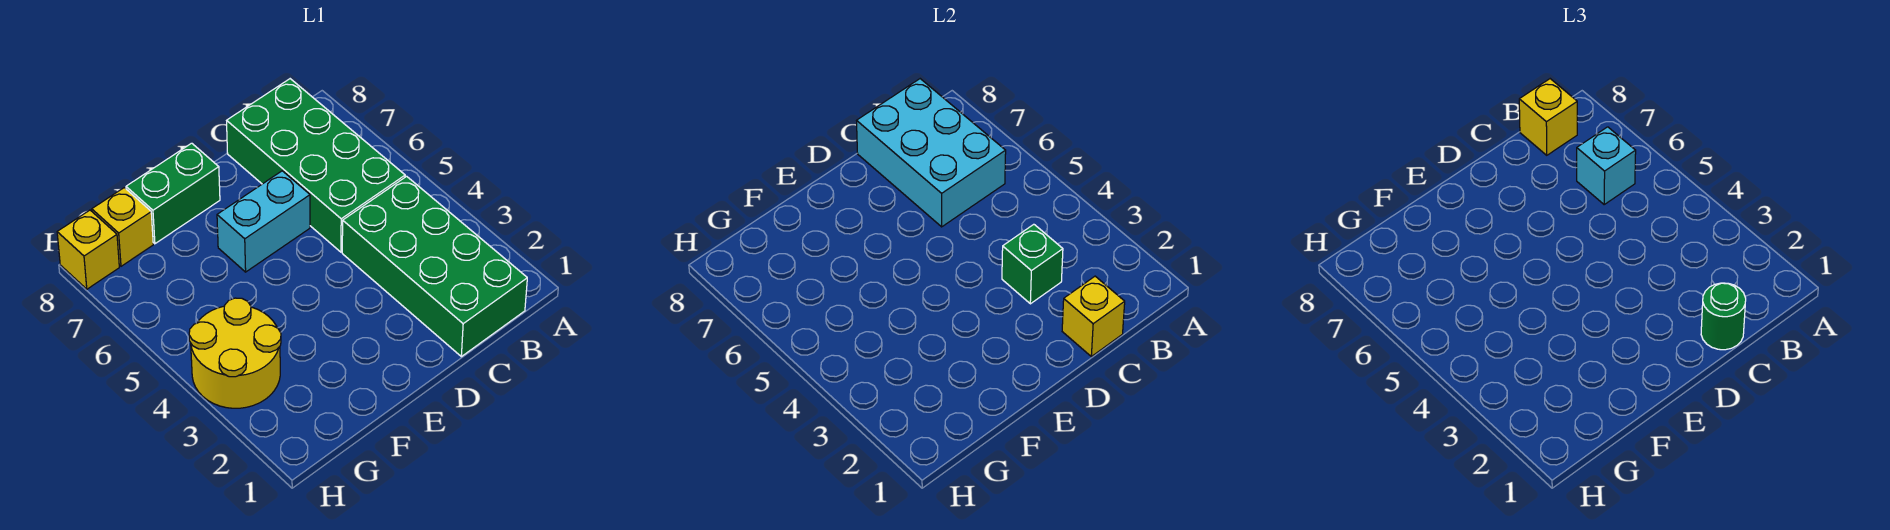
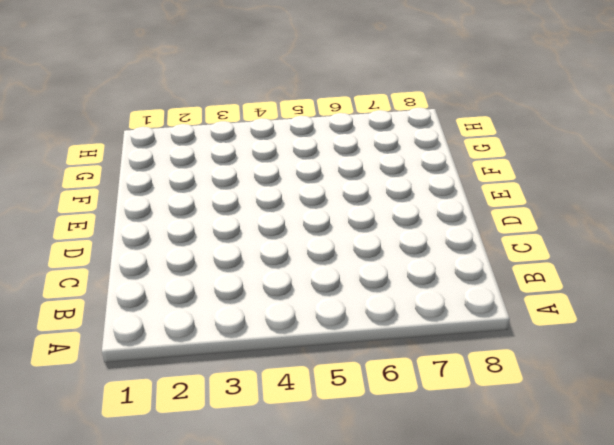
none -> green 2x4 brick [342,176,527,357]
none -> green 2x4 brick [227,79,405,252]
none -> cyan 1x2 brick [217,171,310,272]

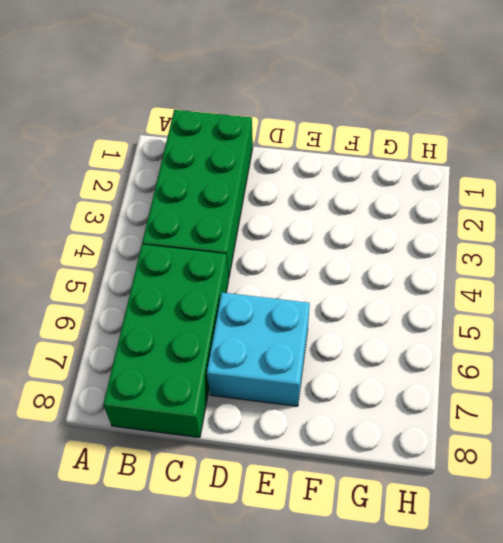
cyan 2x2 brick [207,293,310,406] -> cyan 1x2 brick [217,171,310,272]
none -> green 1x2 brick [126,143,220,244]
none -> yellow 2x2 round brick [189,298,281,408]
none -> yellow 1x1 brick [92,188,153,266]

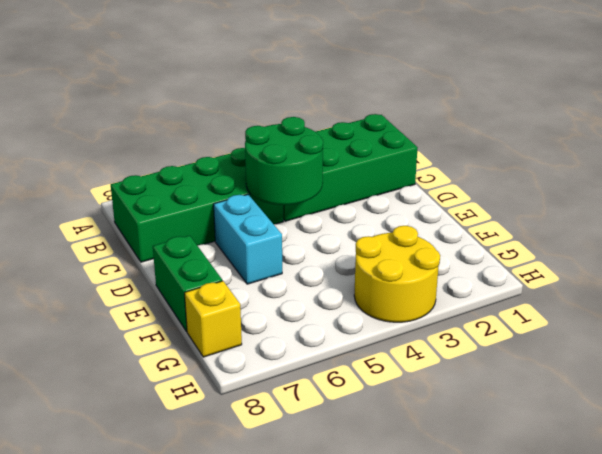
green 2x2 round brick [245,117,323,205] -> none
none -> yellow 1x1 brick [57,210,119,289]
none -> cyan 2x3 brick [857,79,1006,227]
none -> yellow 1x1 brick [1062,276,1125,357]

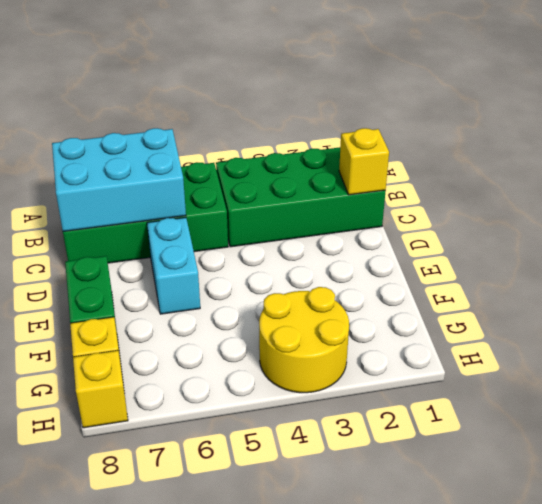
none -> green 1x1 brick [1002,224,1063,304]
none -> cyan 1x1 brick [1577,127,1636,204]
none -> yellow 1x1 brick [1519,79,1577,155]

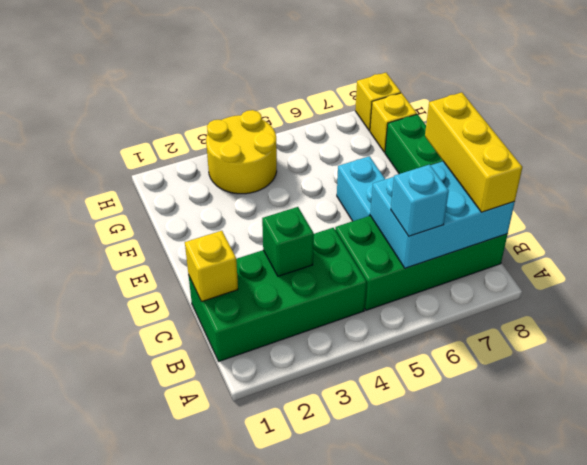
yellow 1x3 brick [425,92,522,212] -> yellow 1x1 brick [1519,79,1577,155]
none -> green 1x1 round brick [1701,283,1746,350]

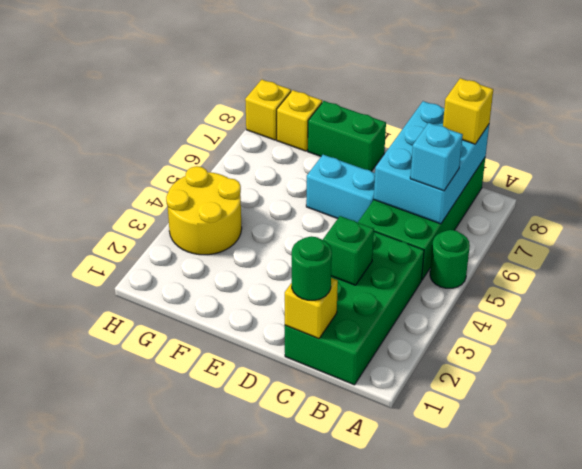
green 1x1 round brick [430,230,470,288] -> none

